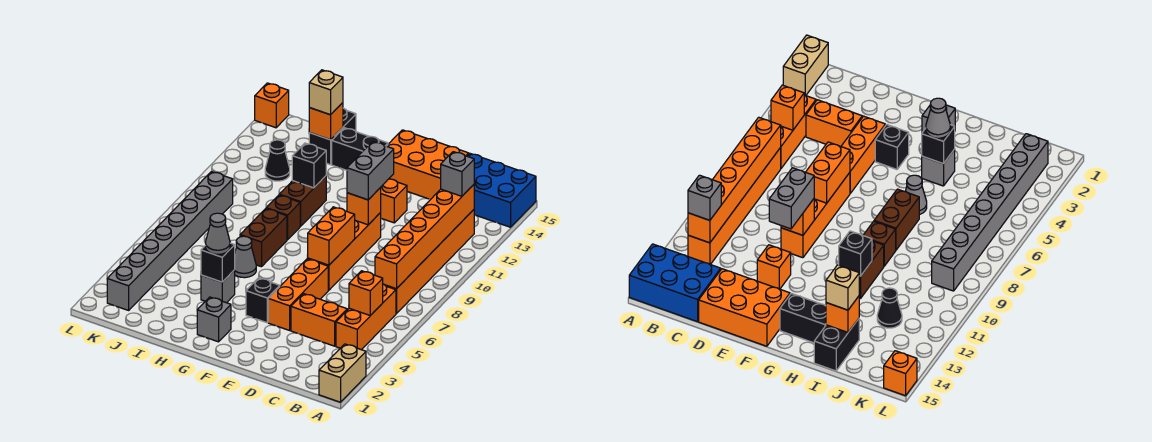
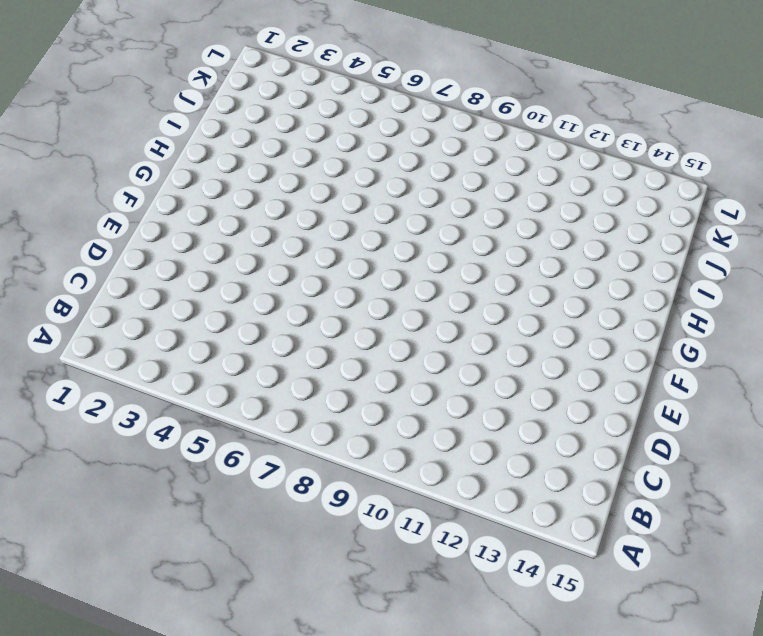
none -> tan 1x2 brick [319,344,366,402]
none -> blue 2x3 brick [467,154,536,227]
none -> orange 1x3 brick [336,284,396,350]
none -> orange 1x6 brick [386,210,474,314]

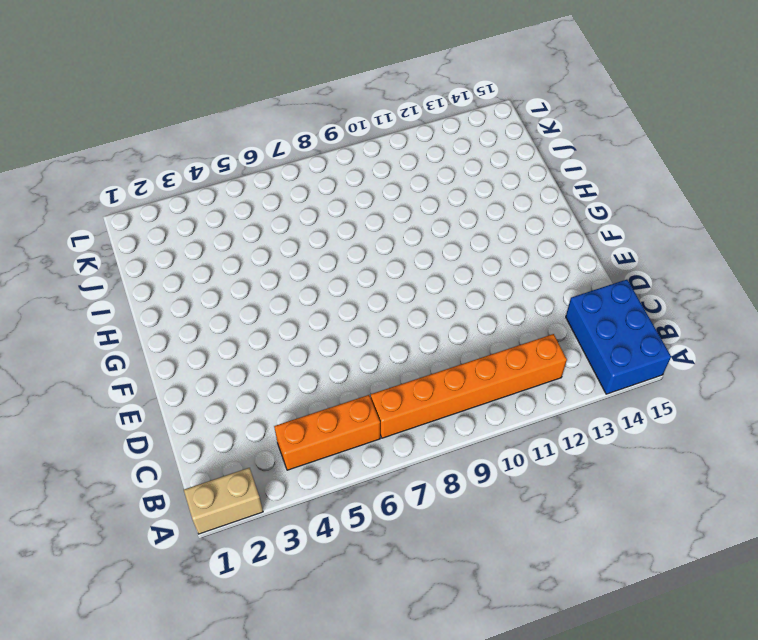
none -> orange 1x2 brick [291,294,347,346]
none -> orange 2x3 brick [387,130,469,200]
none -> orange 1x3 brick [268,259,328,330]
none -> orange 1x4 brick [308,213,381,290]

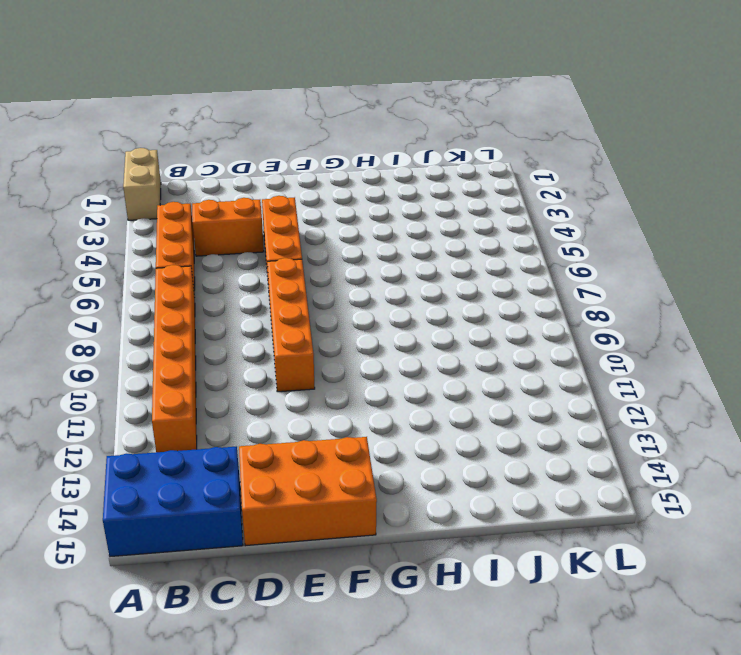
none -> orange 1x1 brick [380,179,407,223]
none -> black 1x1 brick [246,278,280,323]
none -> grey 1x1 brick [197,297,231,342]
none -> black 1x2 brick [332,128,388,170]

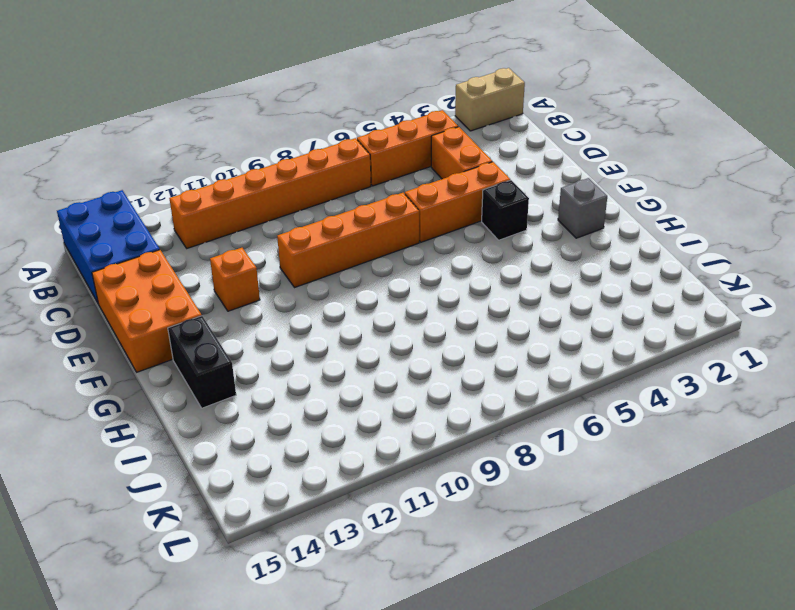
none -> grey 1x1 brick [201,270,235,303]
none -> grey 1x1 cone [235,236,256,278]
none -> brown 1x2 brick [240,209,287,267]
none -> brown 1x1 brick [266,195,300,240]

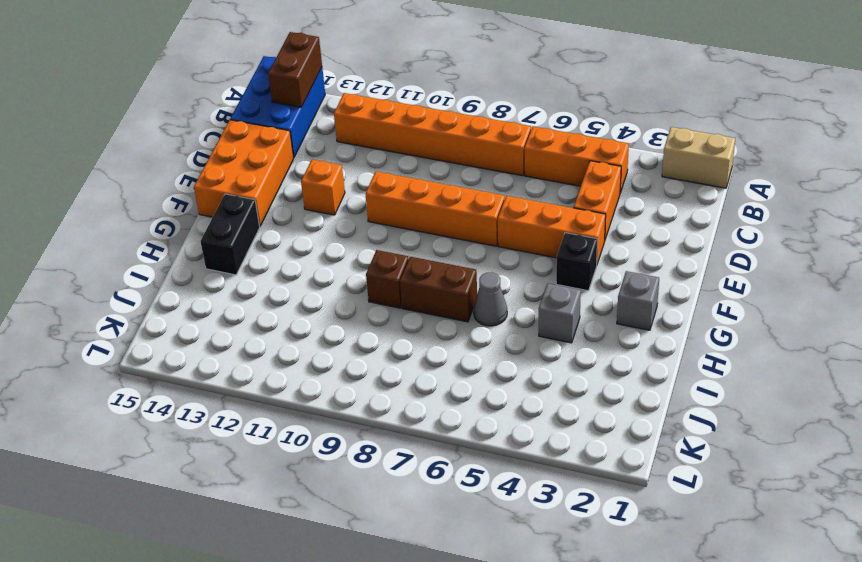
brown 1x2 brick [268,32,322,107] -> brown 1x2 brick turned to [279,176,326,226]
none -> black 1x2 brick [309,108,356,165]
none -> black 1x1 cone [265,140,290,181]
none -> grey 1x8 brick [107,172,233,310]
none -> orange 1x1 brick [255,83,289,128]

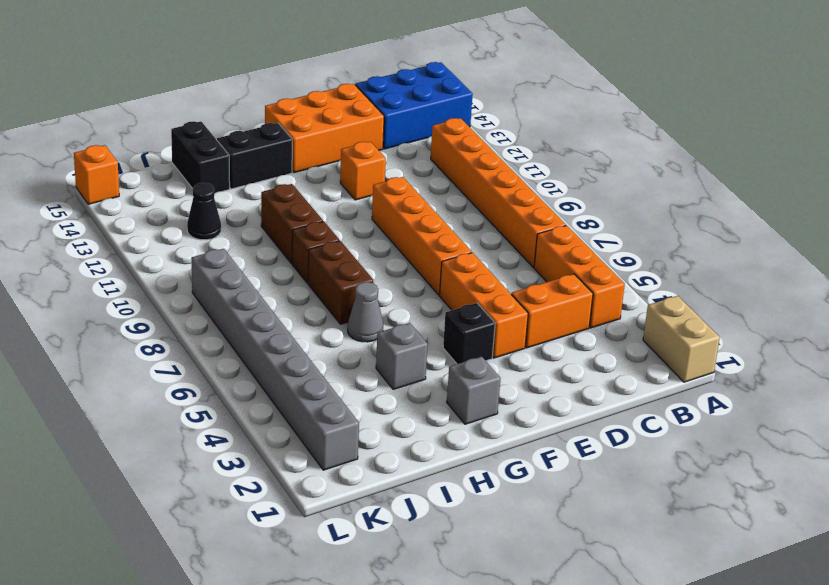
none -> orange 1x1 brick [349,271,383,316]
none -> orange 1x6 brick [375,185,474,289]
none -> orange 1x2 brick [308,207,355,265]
none -> orange 1x1 brick [347,188,381,225]

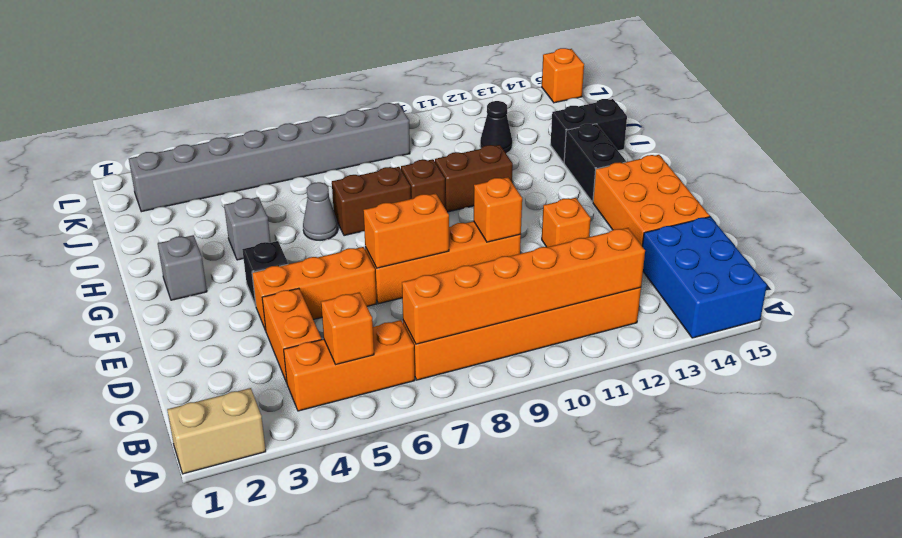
none -> black 1x1 brick [201,243,235,282]
none -> black 1x1 brick [292,143,326,188]
none -> orange 1x1 brick [309,103,343,140]
none -> grey 1x1 brick [441,152,474,196]

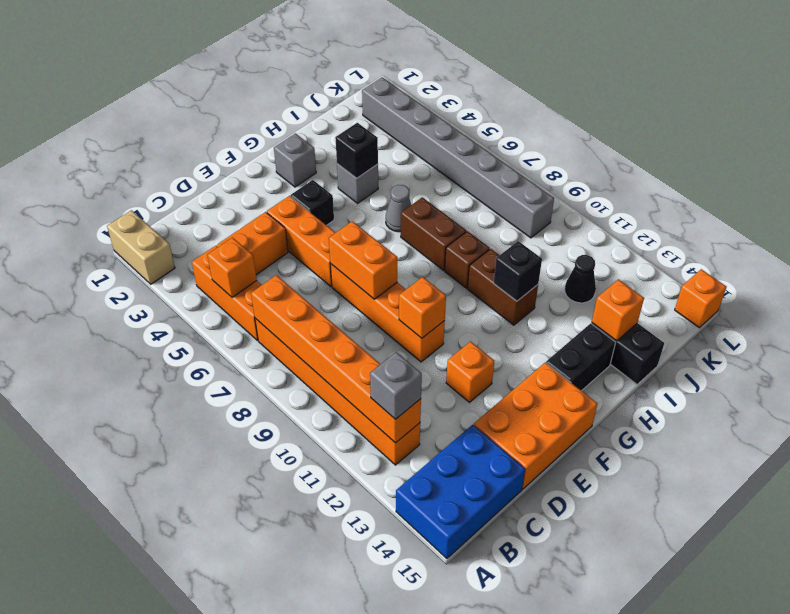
none -> grey 1x2 brick [347,142,394,200]
none -> grey 1x1 cone [206,213,230,254]
none -> tan 1x1 brick [309,70,343,115]

